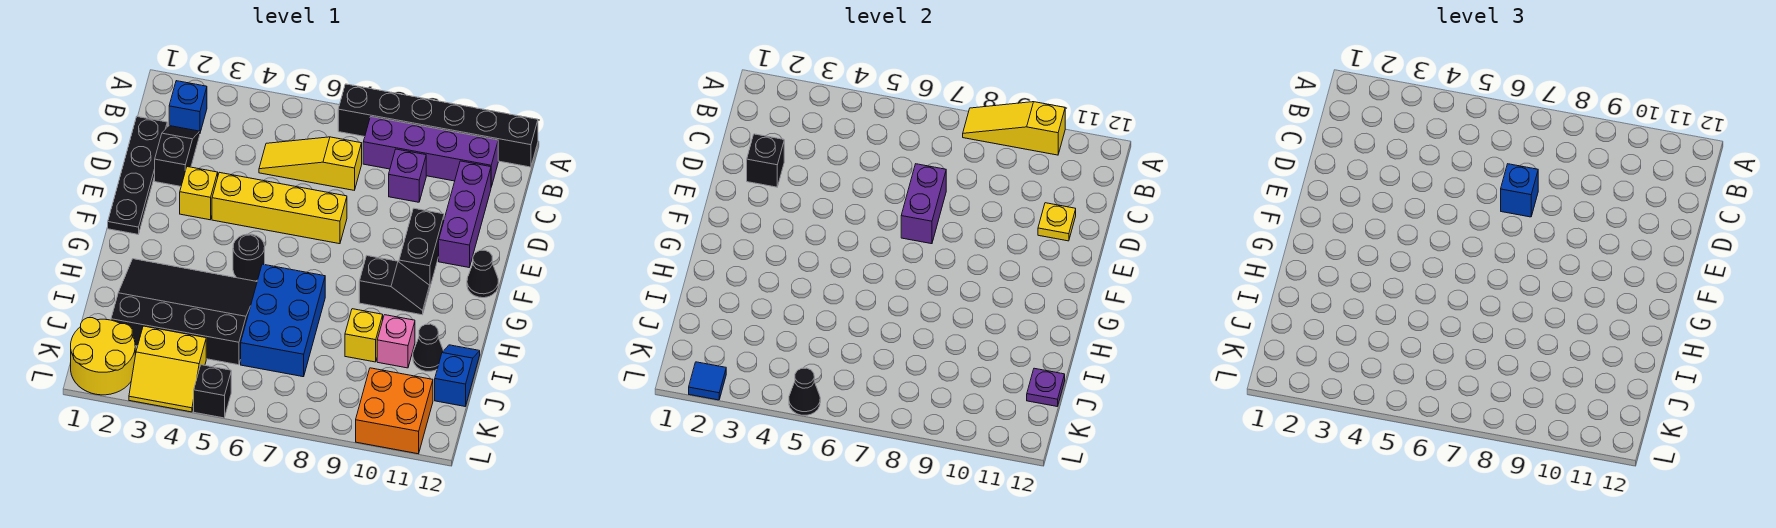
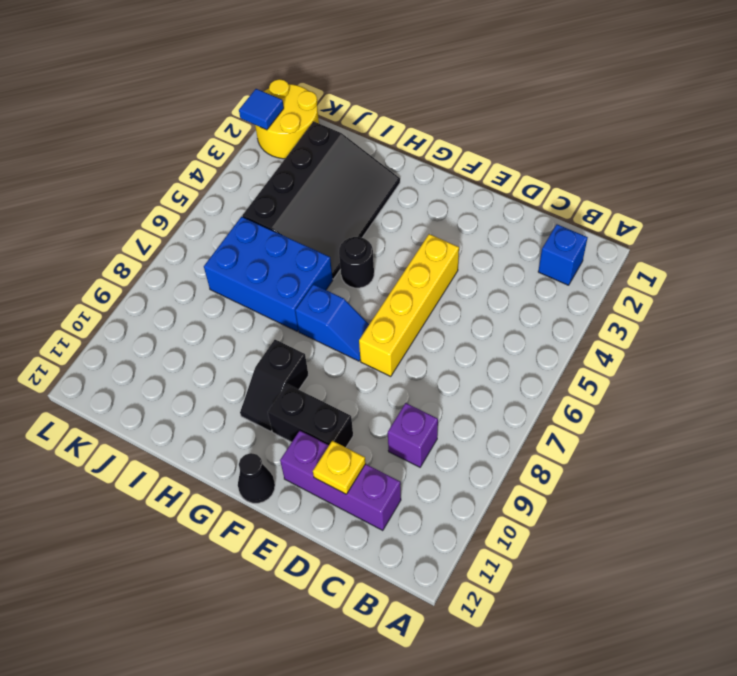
blue 1x2 slope [295,284,369,361] -> blue 1x2 slope moved to [435,345,480,406]
none -> black 1x6 brick [338,84,538,167]
none -> purple 1x4 brick [363,117,498,187]
none -> black 1x4 plate [108,117,167,234]
none -> black 1x2 slope [155,126,200,186]

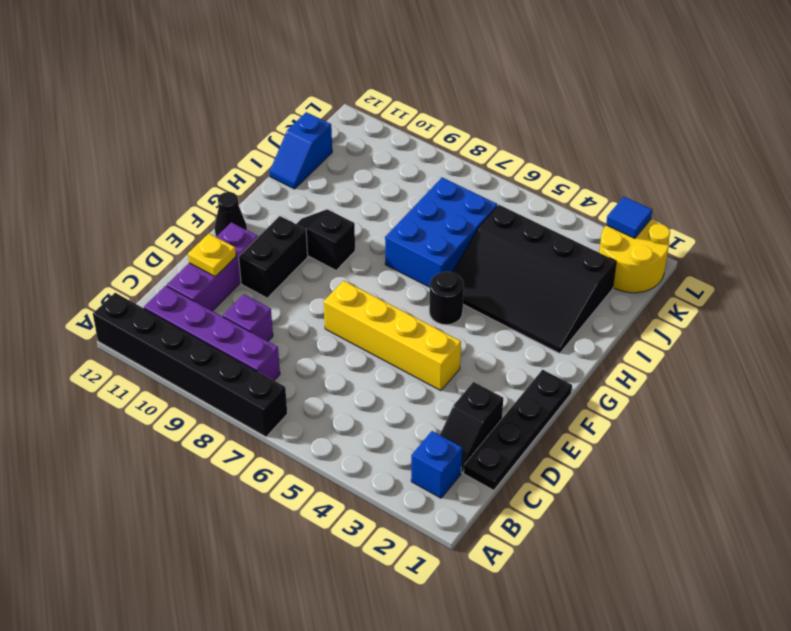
none -> yellow 1x3 slope [259,137,362,190]
none -> yellow 1x1 brick [180,167,218,220]
none -> yellow 1x1 brick [345,309,383,362]
none -> pink 1x1 brick [377,315,415,368]

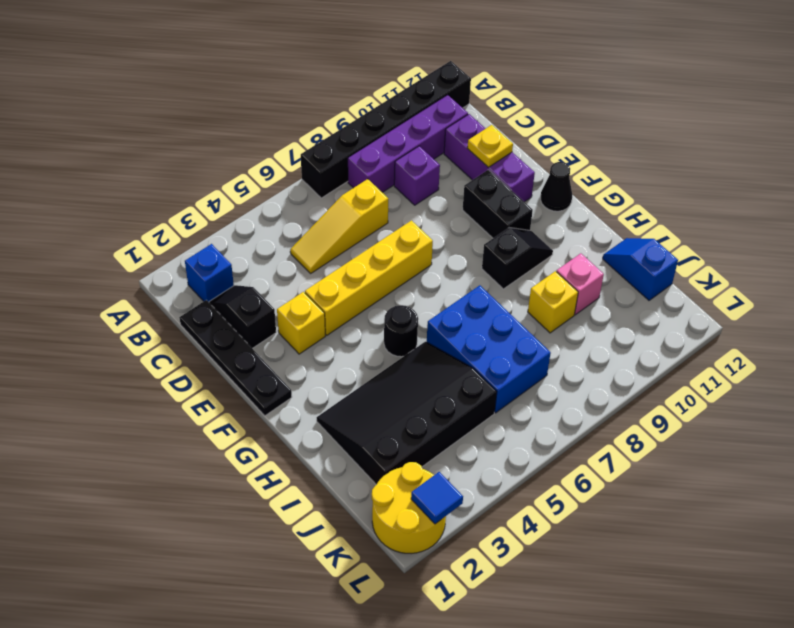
none -> black 1x1 cone [413,324,443,371]
none -> yellow 2x2 slope [129,326,206,412]
none -> orange 2x2 brick [356,368,433,454]
none -> black 1x1 brick [194,365,231,418]

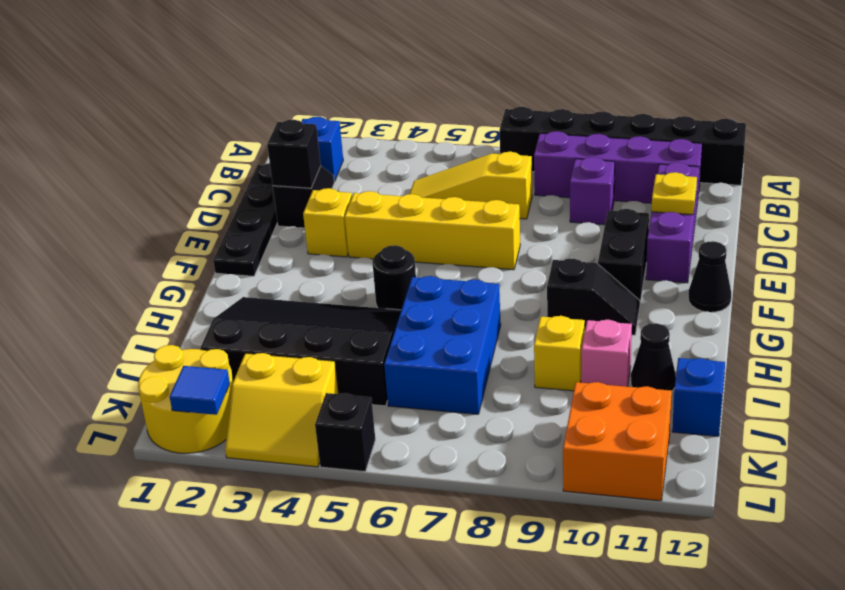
none -> yellow 1x3 slope [963,102,1065,155]
none -> purple 1x2 brick [901,164,946,244]
none -> purple 1x1 plate [1027,368,1065,406]
none -> black 1x1 cone [789,368,820,415]

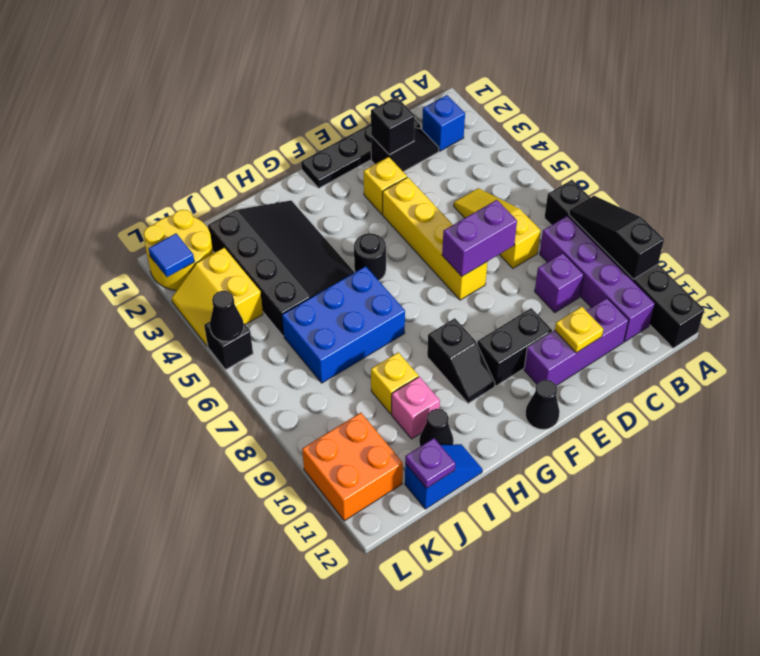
black 1x3 slope [569,196,664,279] -> yellow 1x3 slope [963,102,1065,155]
none -> blue 1x1 brick [1501,164,1538,217]

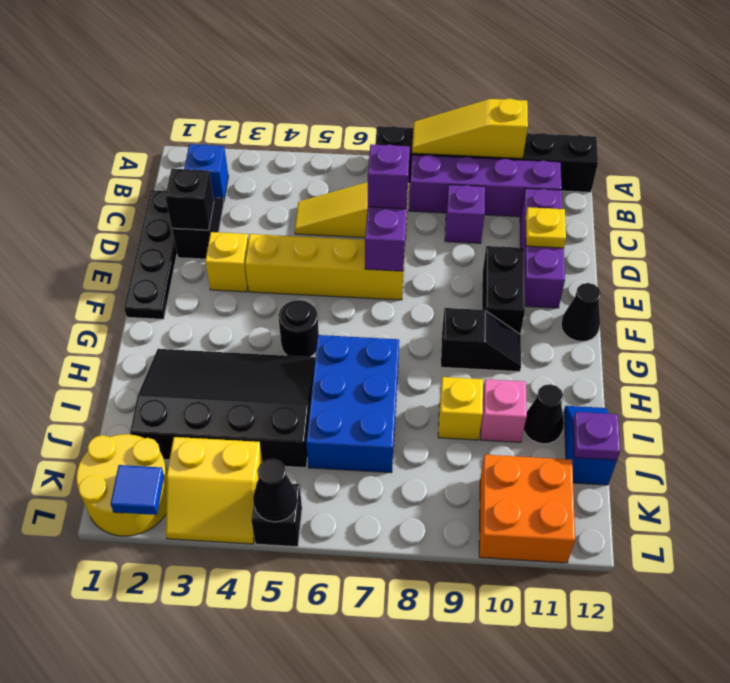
purple 1x1 brick [368,144,410,209] -> blue 1x1 brick [1501,164,1538,217]

